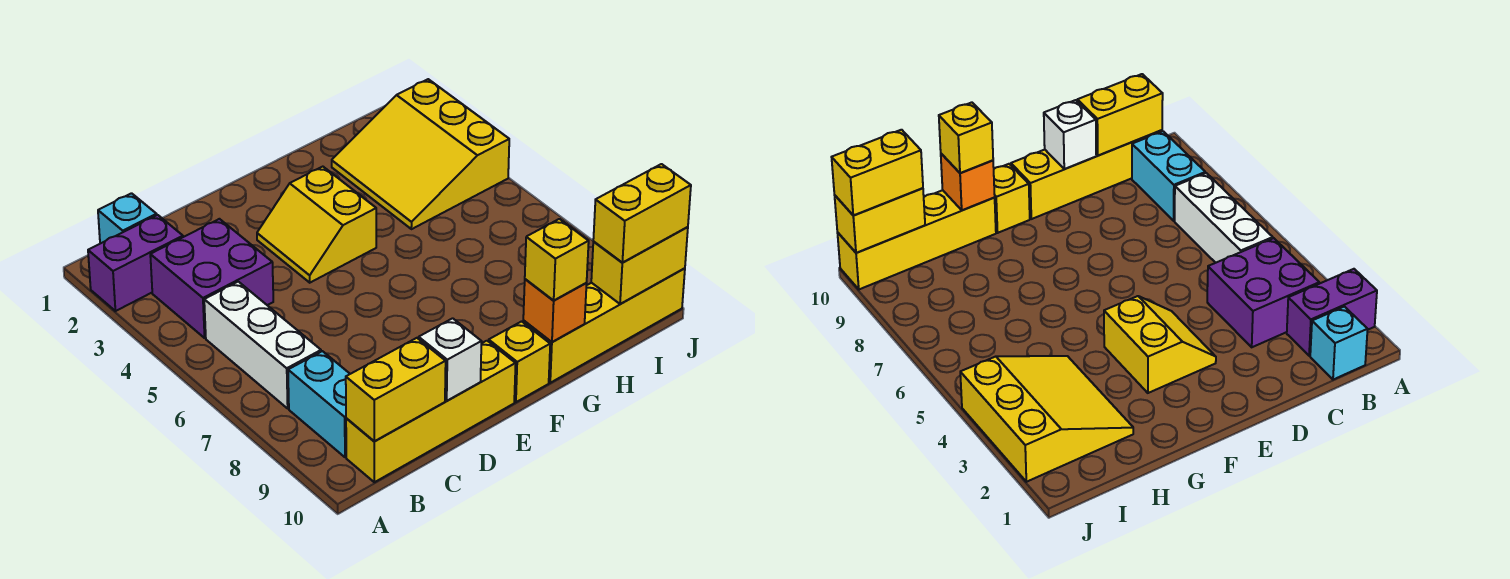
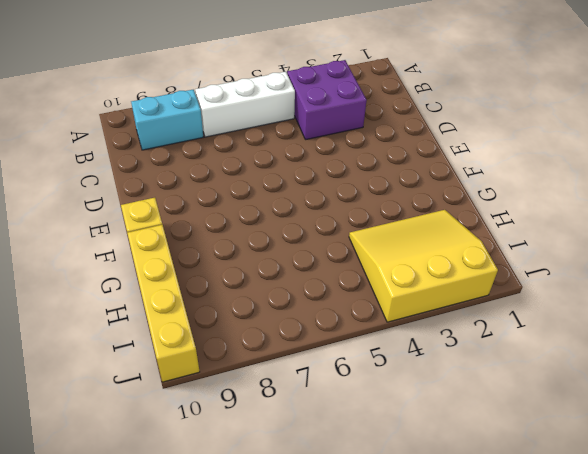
none -> purple 1x2 brick [88,215,183,311]
none -> cyan 1x1 brick [98,193,157,244]
none -> yellow 1x4 brick [346,341,516,482]

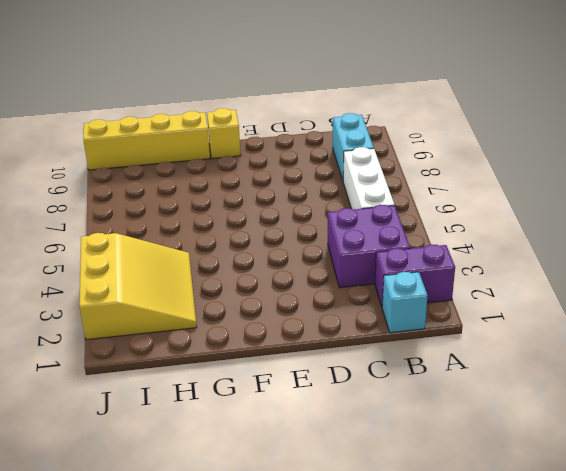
none -> yellow 1x4 brick [346,341,516,482]
none -> yellow 2x2 slope [257,167,376,283]
none -> yellow 1x2 brick [346,338,446,441]

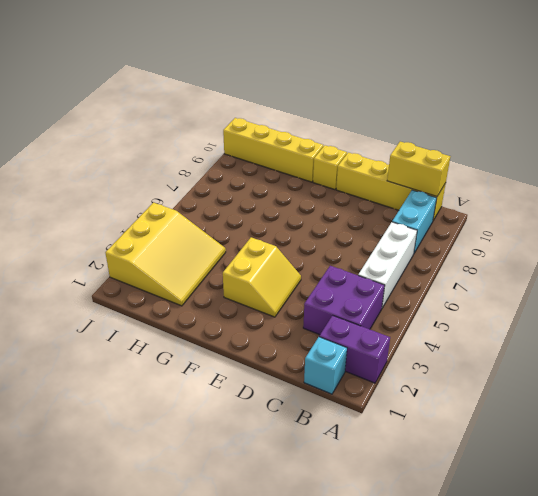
none -> white 1x1 brick [419,318,481,401]
none -> orange 1x1 brick [523,279,587,342]
none -> yellow 1x2 brick [591,227,688,304]

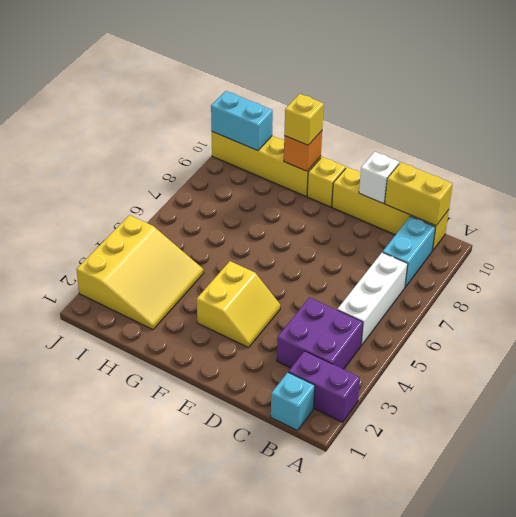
cyan 1x2 brick [211,91,273,151] -> yellow 1x2 brick [591,227,688,304]
none -> yellow 1x2 brick [593,164,691,263]

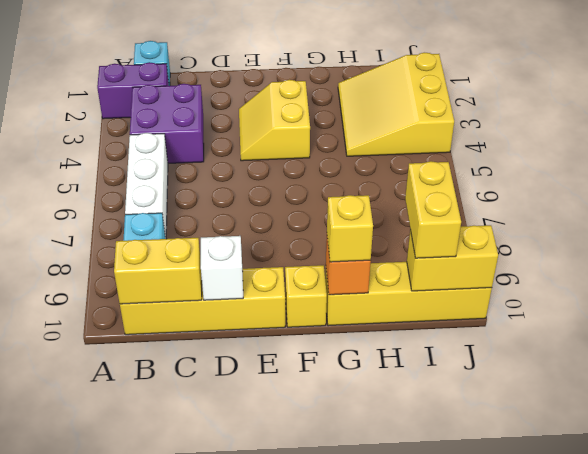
yellow 1x2 brick [405,161,461,258] -> yellow 1x2 brick turned to [593,164,691,263]

